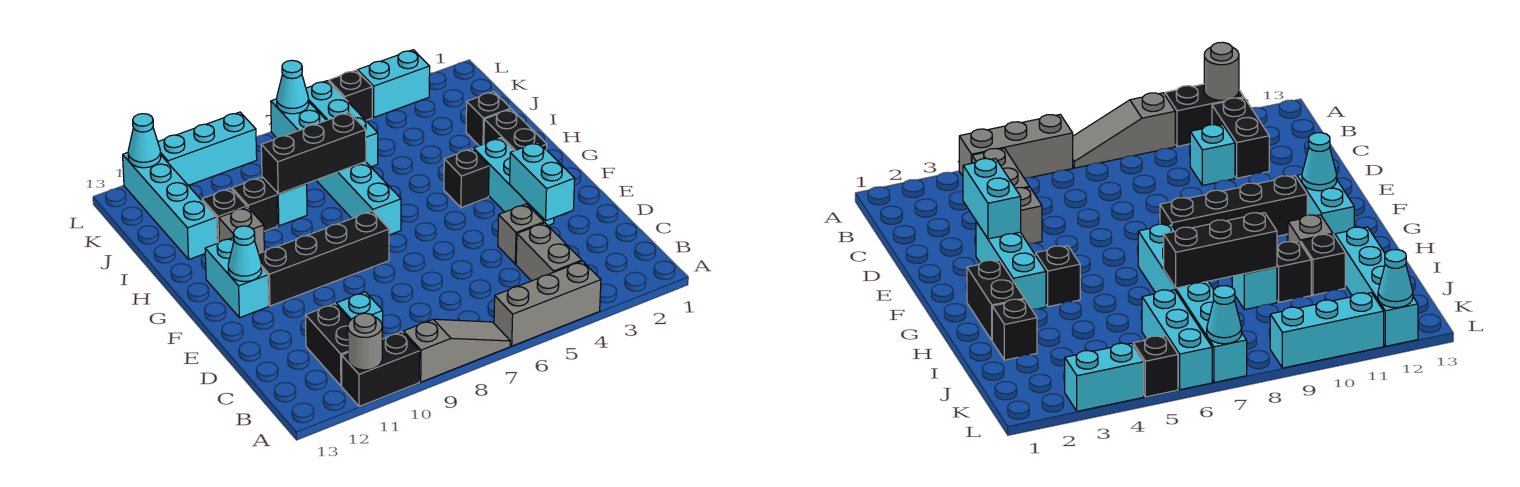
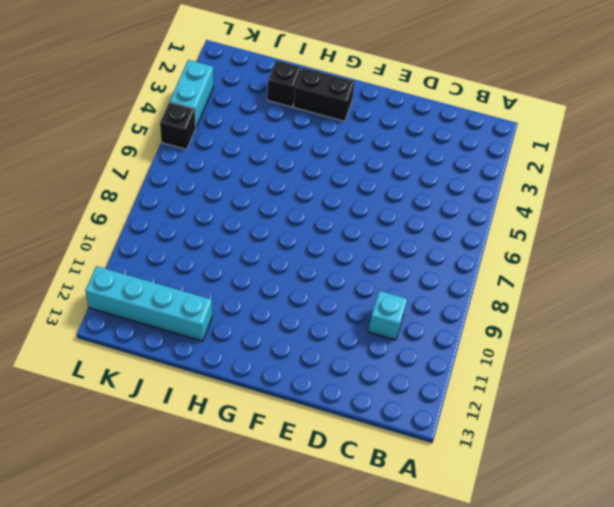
none -> grey 1x3 brick [494,261,601,346]
none -> grey 1x3 slope [403,319,510,382]
none -> black 1x2 brick [342,332,420,407]

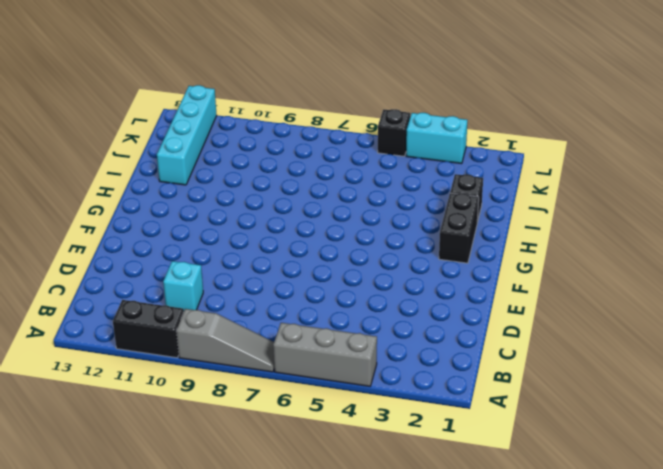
none -> grey 1x2 brick [516,223,582,281]
none -> black 1x2 brick [306,304,350,386]
none -> grey 1x1 brick [498,204,544,264]

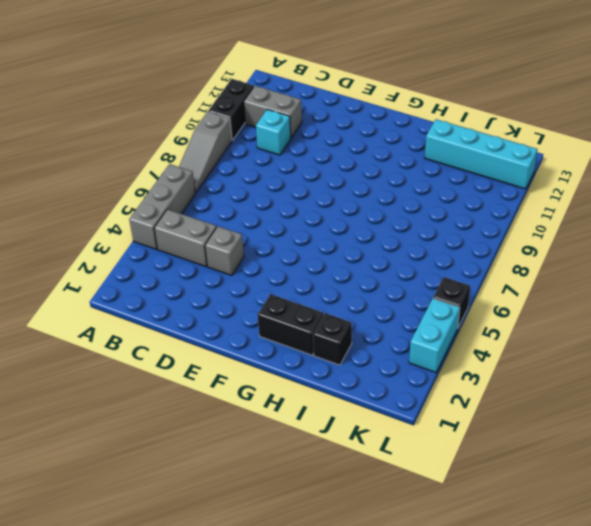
grey 1x2 brick [244,86,302,138] -> black 1x2 brick [306,304,350,386]
none -> cyan 1x3 brick [473,138,554,225]
none -> black 1x4 brick [259,211,389,306]
none -> cyan 1x2 brick [205,237,269,318]

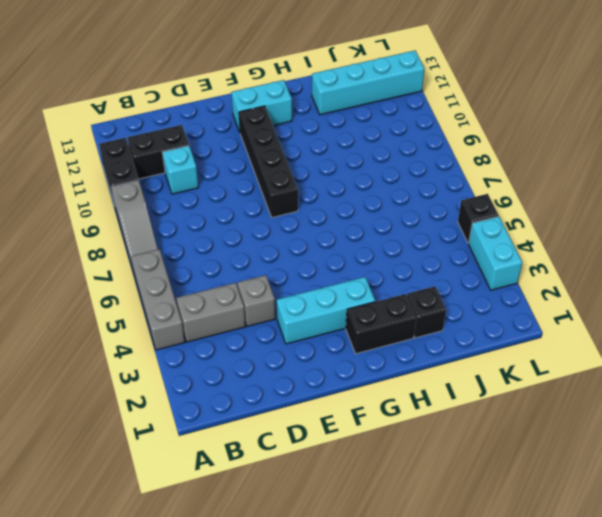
none -> black 1x1 brick [444,149,489,208]
none -> cyan 1x6 brick [271,99,401,235]
none -> grey 1x1 brick [219,207,264,253]

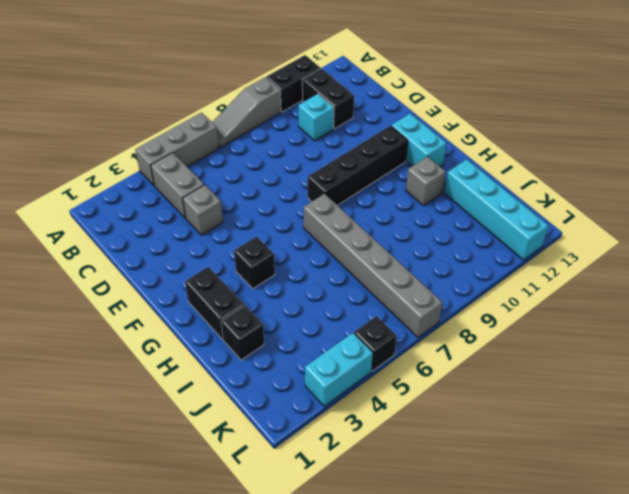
grey 1x6 brick [303,194,443,337] -> cyan 1x6 brick [271,99,401,235]
none -> cyan 1x3 brick [473,138,554,225]
none -> cyan 1x1 brick [262,177,307,226]
none -> black 1x1 brick [232,177,277,231]

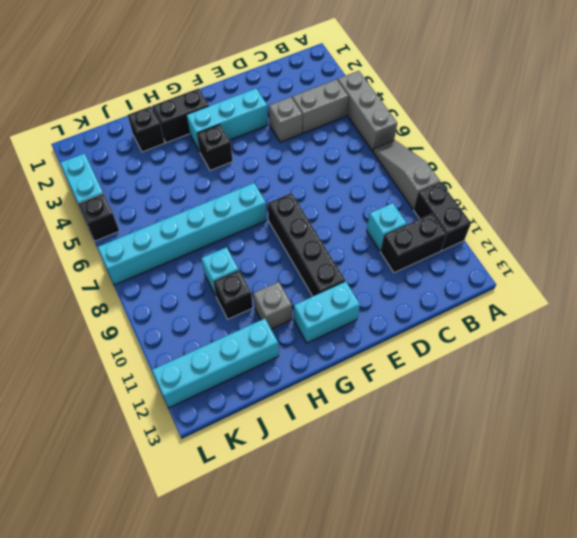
none -> black 1x1 brick [202,188,247,243]
none -> cyan 1x3 brick [306,81,378,167]
none -> cyan 1x3 brick [158,112,257,186]

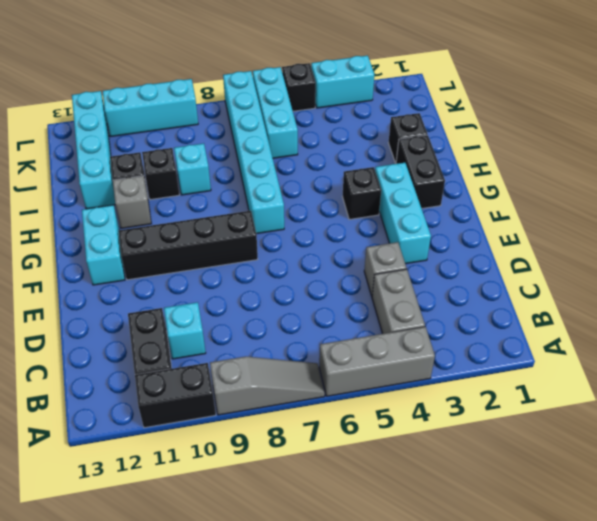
none -> grey 1x1 round brick [348,313,382,370]
none -> cyan 1x2 brick [510,142,575,221]
none -> cyan 1x1 cone [228,226,262,282]

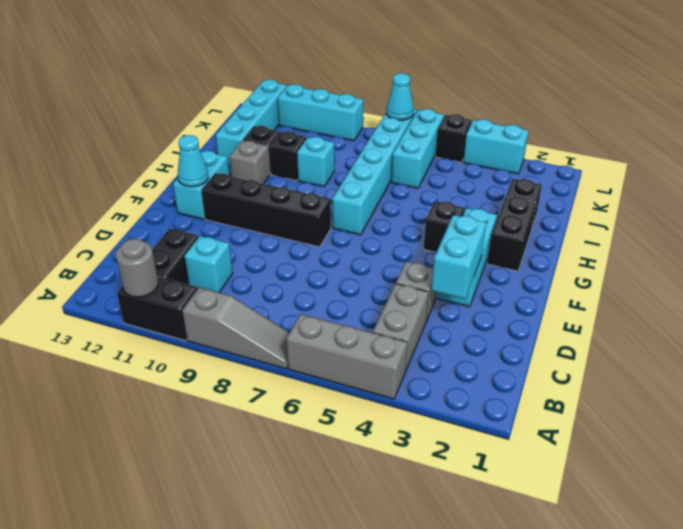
none -> black 1x3 brick [261,112,366,194]
none -> cyan 1x1 cone [128,114,161,168]

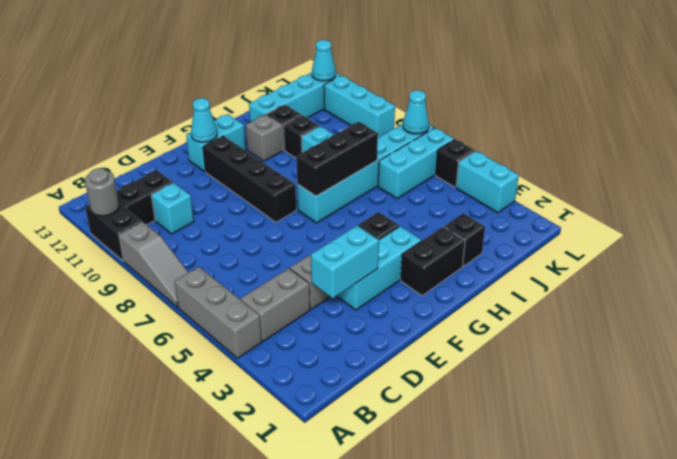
black 1x3 brick [296,122,378,196] -> black 1x3 brick turned to [261,112,366,194]

